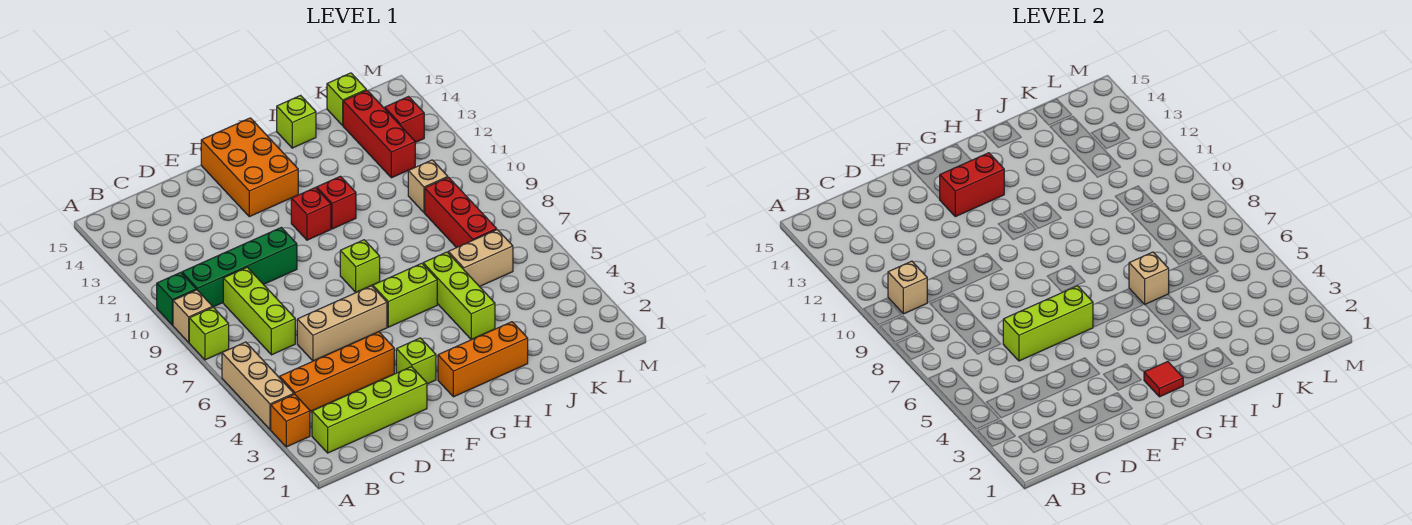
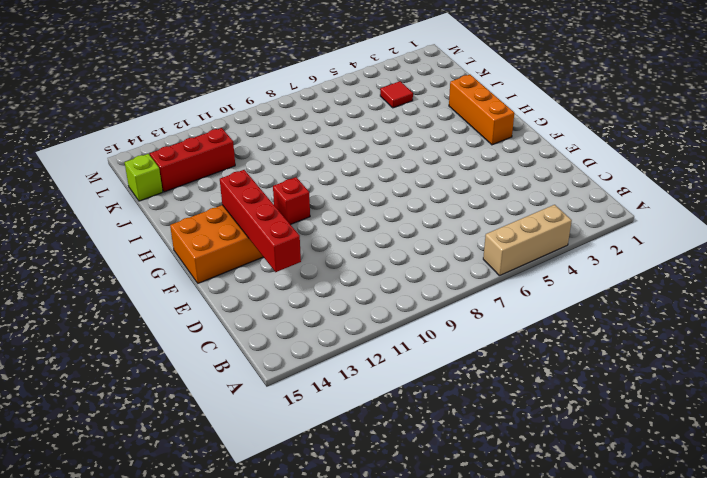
red 1x4 brick [220,170,301,272] -> red 1x2 brick [940,153,1004,217]
red 1x1 tile [380,81,413,108] -> red 1x1 tile moved to [1144,362,1183,397]
none -> orange 1x1 brick [271,394,310,447]
none -> lime 1x1 brick [189,307,229,360]
none -> tan 1x1 brick [173,290,213,342]
none -> green 1x1 brick [157,272,196,325]

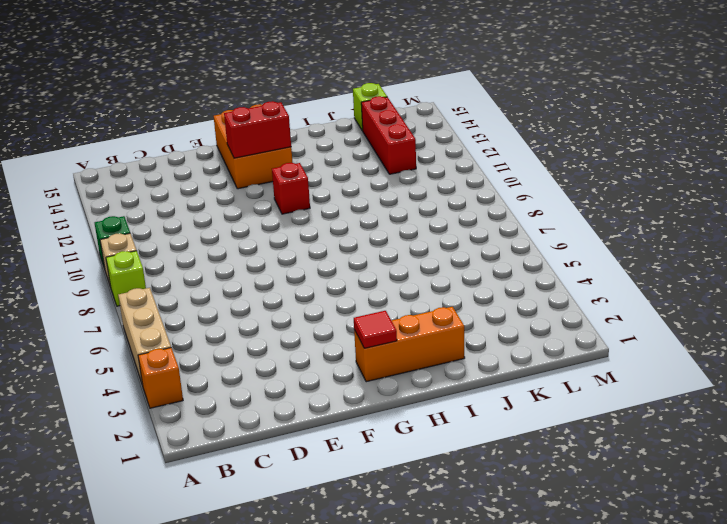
none -> lime 1x4 brick [312,367,427,453]
none -> orange 1x4 brick [280,332,394,412]
none -> green 1x4 brick [182,227,297,307]
none -> lime 1x3 brick [223,267,295,355]

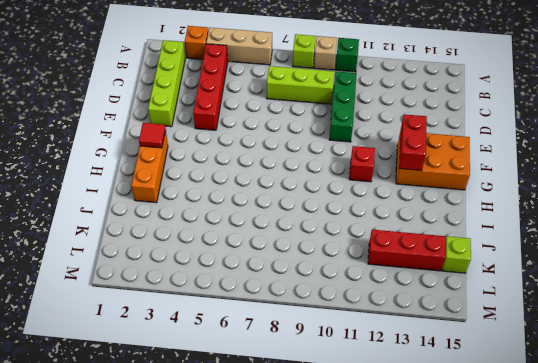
red 1x4 brick [193,44,228,130] -> orange 1x4 brick [280,332,394,412]
green 1x3 brick [329,71,357,142] -> green 1x4 brick [182,227,297,307]
none -> tan 1x3 brick [297,286,387,361]
none -> lime 1x1 brick [396,338,436,384]
none -> lime 1x2 brick [373,263,437,327]
none -> lime 1x1 brick [340,240,380,292]

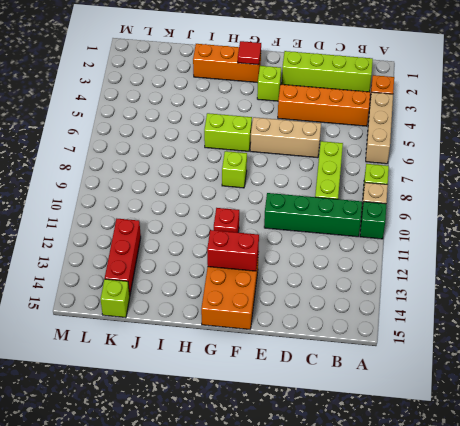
none -> red 1x1 brick [316,176,356,229]
none -> lime 1x3 brick [423,252,495,340]
none -> lime 1x1 brick [277,95,316,148]
none -> tan 1x2 brick [448,230,513,287]

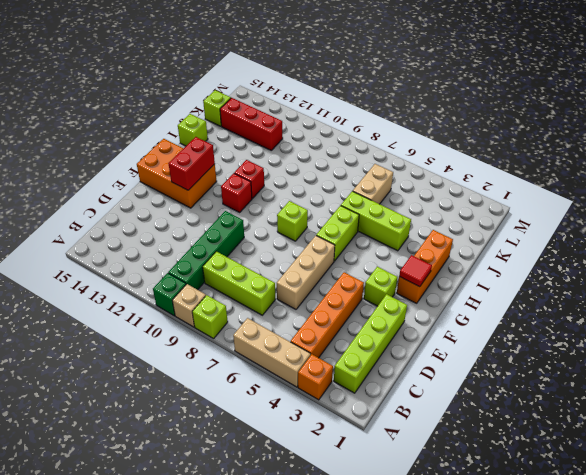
none -> red 1x3 brick [425,177,497,248]
none -> tan 1x1 brick [408,160,448,213]
none -> red 1x1 brick [384,97,424,143]
none -> tan 1x1 brick [888,261,927,314]

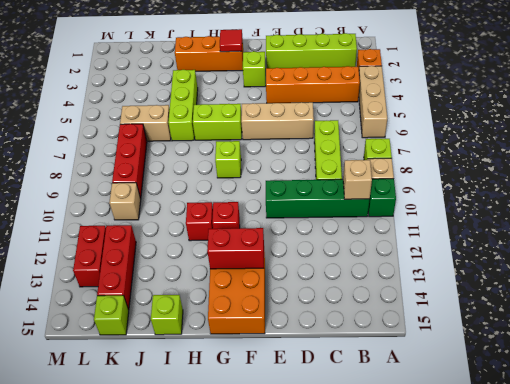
red 1x2 brick [73,226,106,287] -> red 1x1 brick [384,97,424,143]
none -> lime 1x3 brick [1003,286,1093,361]
none -> tan 1x1 brick [1129,252,1169,304]

